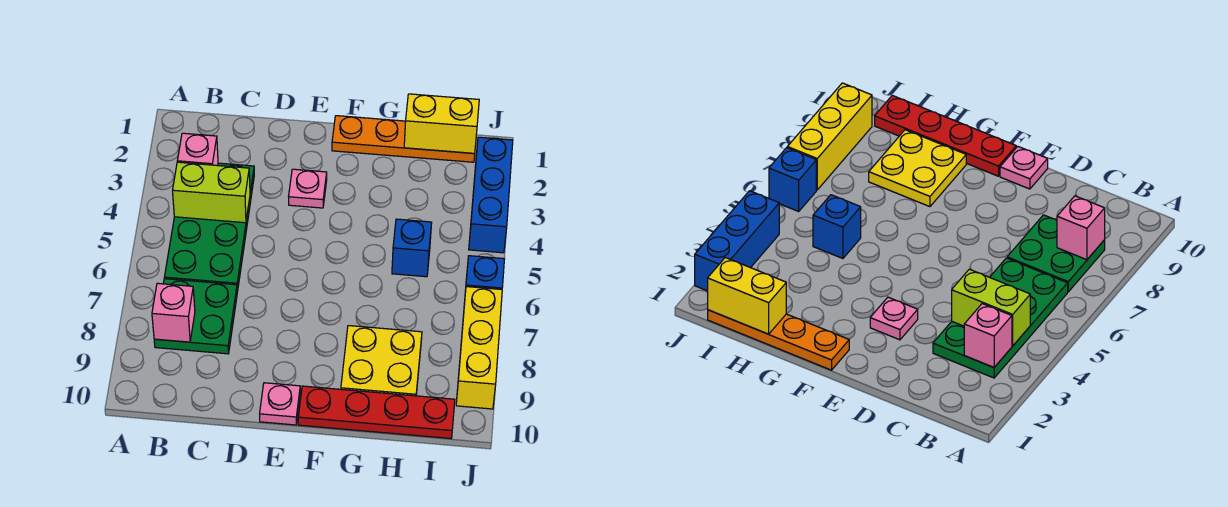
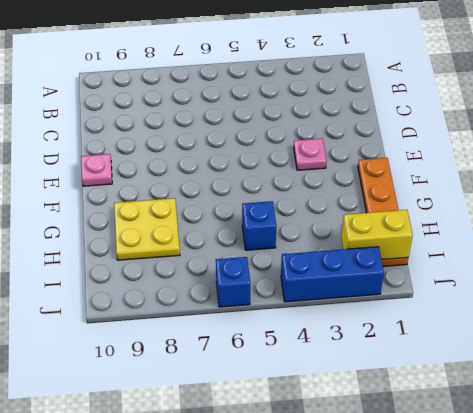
yellow 1x2 brick [341,210,413,259] -> yellow 1x2 brick turned to [404,94,479,153]
none -> green 2x4 plate [165,163,254,291]
none -> green 2x2 plate [154,279,237,354]
none -> red 1x4 plate [298,386,455,439]

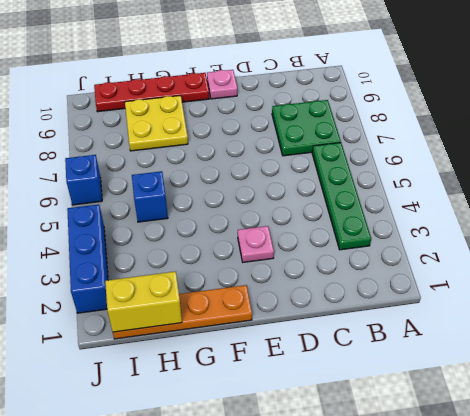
green 1x4 plate [312,143,371,250] -> green 2x4 plate [165,163,254,291]
none -> yellow 1x3 brick [456,287,502,409]
none -> pink 1x1 brick [177,133,218,166]
none -> lime 1x2 brick [173,162,250,223]

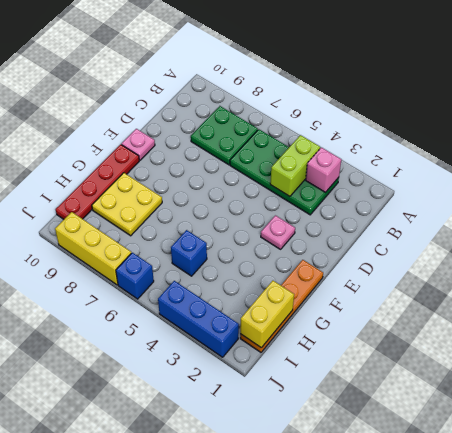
none -> pink 1x1 brick [152,283,195,342]

